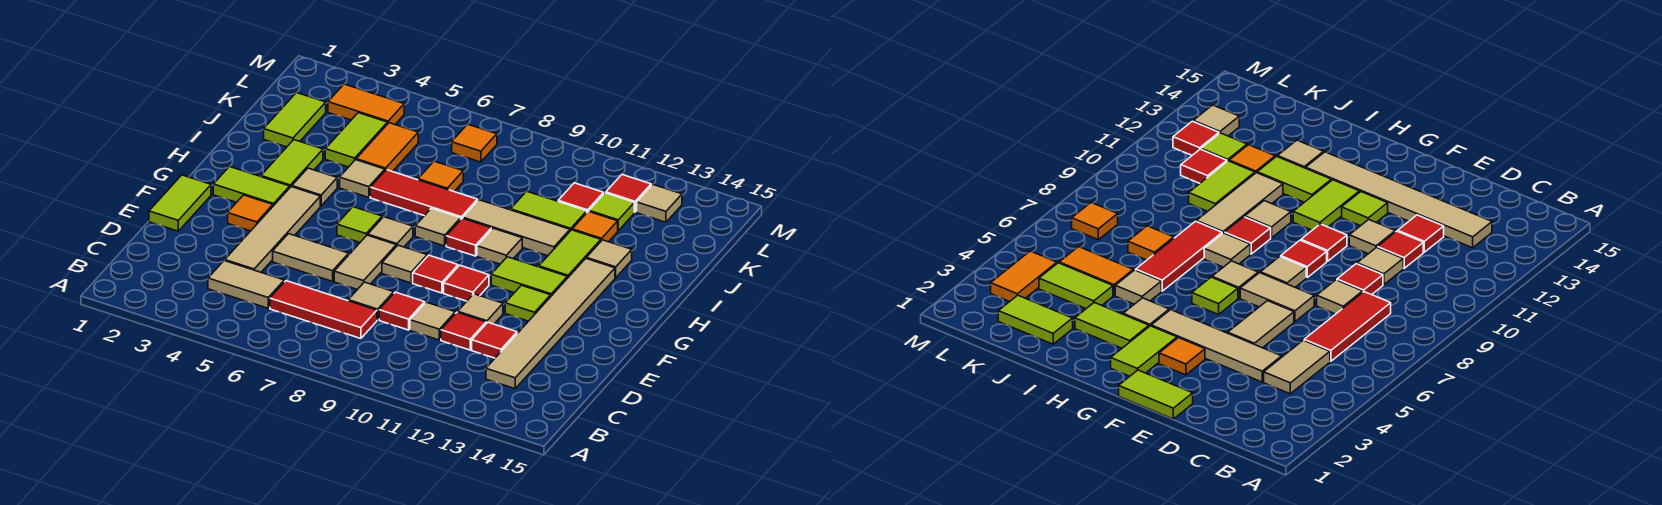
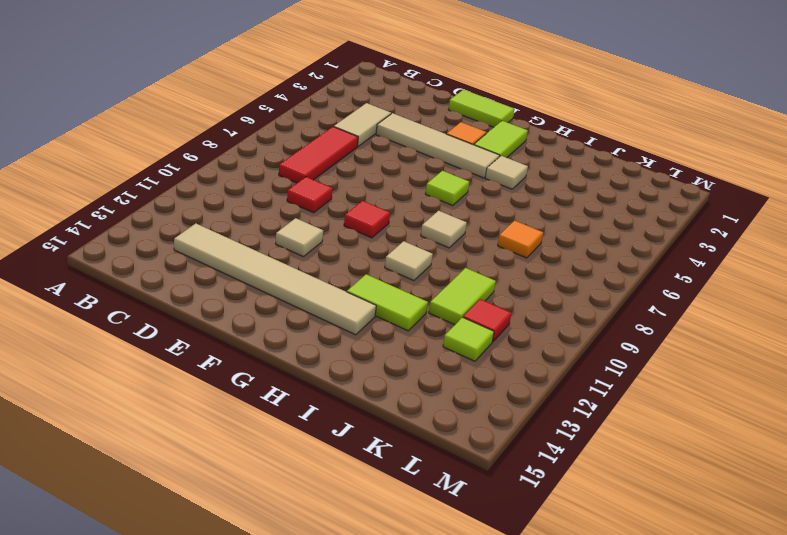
none -> tan 1x1 tile [348,282,394,320]
none -> tan 1x1 tile [410,302,455,340]
none -> red 1x1 tile [441,312,486,350]
none -> red 1x1 tile [472,322,517,358]

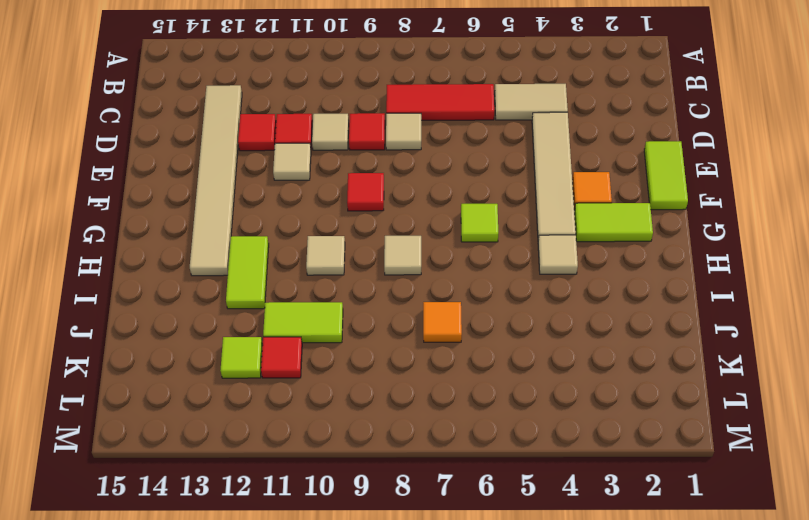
none -> tan 1x2 tile [273,234,349,281]
none -> tan 1x2 tile [334,235,396,290]
none -> tan 1x1 tile [382,245,427,283]
none -> red 1x1 tile [444,265,489,301]

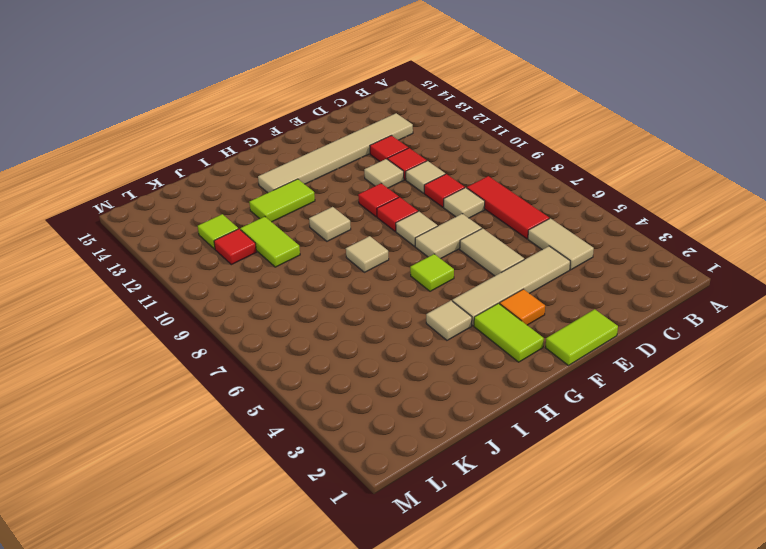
none -> lime 1x1 tile [505,285,551,321]
none -> tan 1x1 tile [368,217,413,247]
none -> lime 1x2 tile [491,257,567,296]
none -> lime 1x2 tile [261,140,323,187]

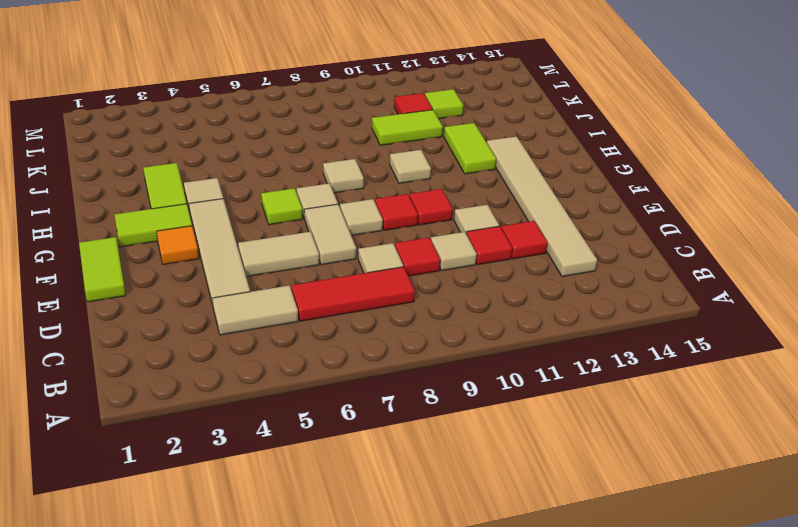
none -> lime 1x1 tile [505,285,551,321]
none -> lime 1x2 tile [491,257,567,296]
none -> red 1x1 tile [446,218,492,256]
none -> tan 1x1 tile [340,160,385,198]

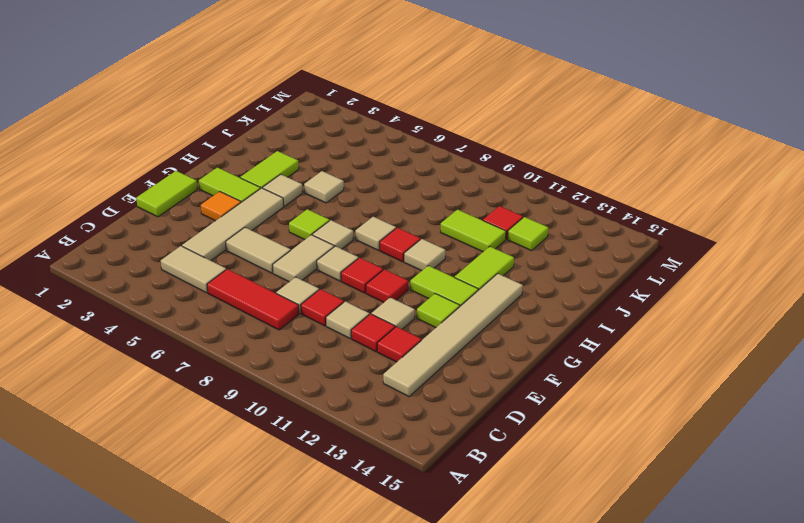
none -> red 1x3 tile [370,170,477,219]
none -> tan 1x3 tile [463,200,570,256]
none -> tan 1x1 tile [586,240,632,278]
none -> lime 1x2 tile [264,93,326,147]

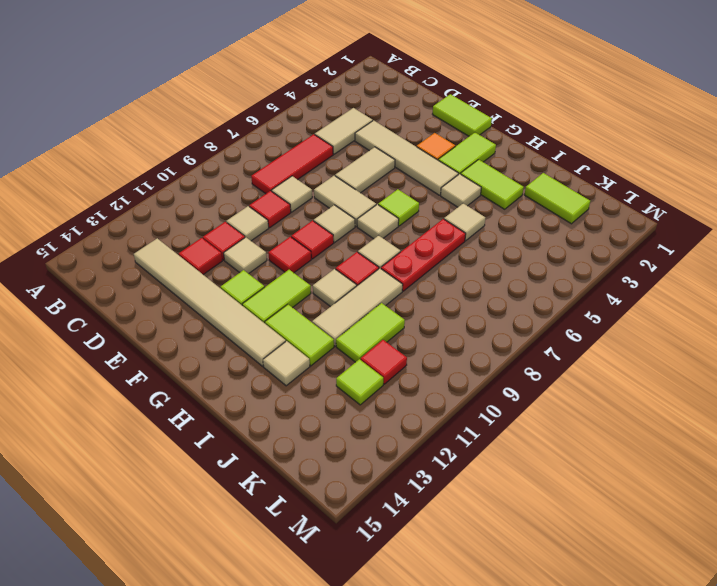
red 1x3 plate [381,219,466,291] -> red 1x3 tile [370,170,477,219]
none -> lime 1x2 tile [325,113,387,167]
none -> orange 1x2 tile [356,123,418,172]
none -> orange 1x1 tile [418,161,463,191]
none -> orange 1x1 tile [572,211,618,242]

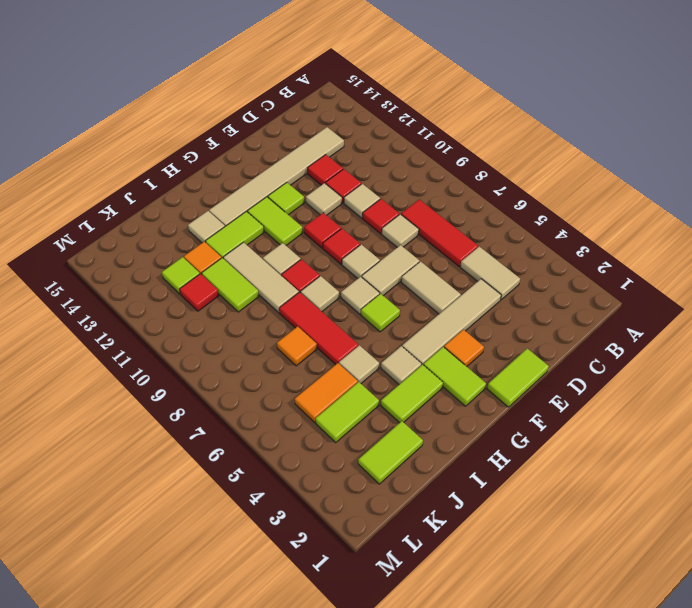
none -> orange 1x2 tile [328,84,404,124]
none -> orange 1x1 tile [452,124,497,162]
none -> red 1x1 tile [606,175,651,212]
none -> tan 1x1 tile [637,185,682,222]

